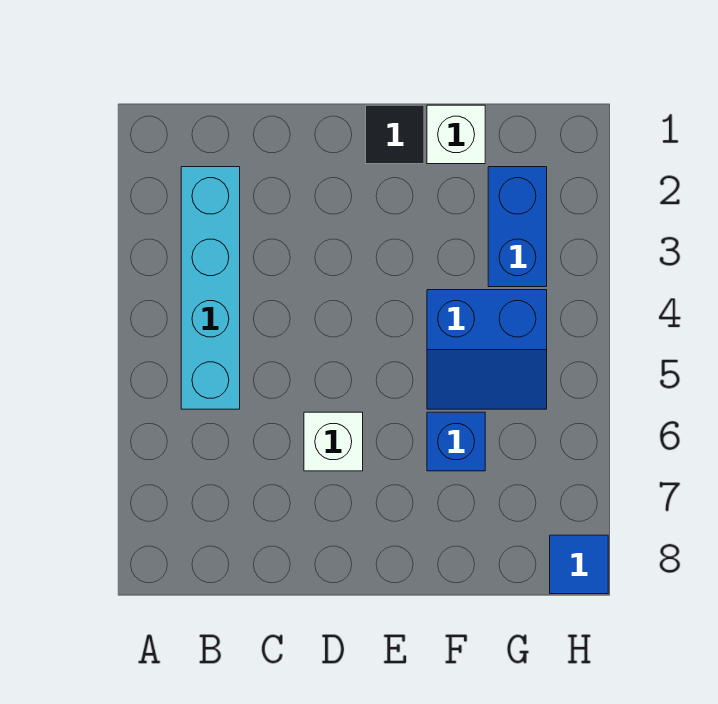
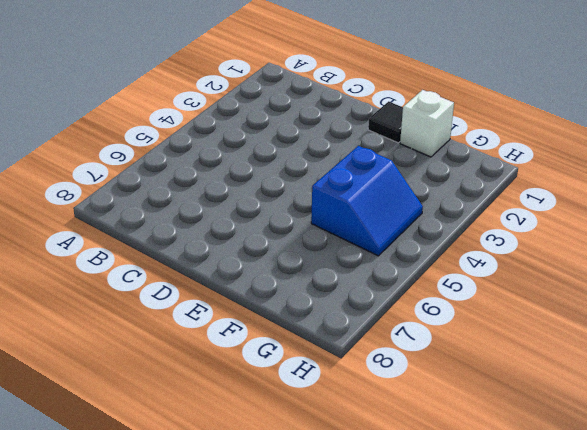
blue 2x2 slope [311,146,423,256] -> blue 2x2 slope turned to [427,290,547,409]
none -> cyan 1x4 brick [181,167,240,409]
none -> white 1x1 brick [304,412,363,471]

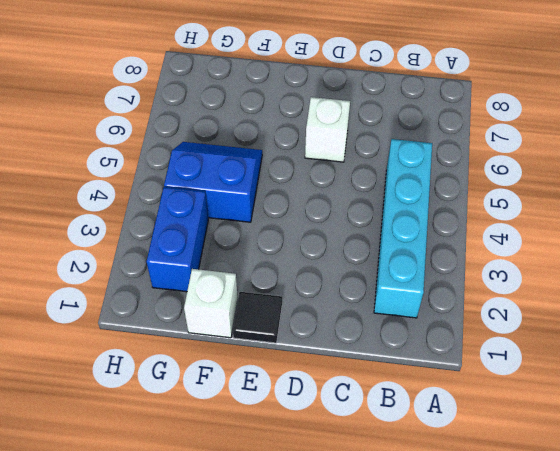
none -> blue 1x1 brick [427,412,485,471]
none -> blue 1x1 tile [550,535,608,594]

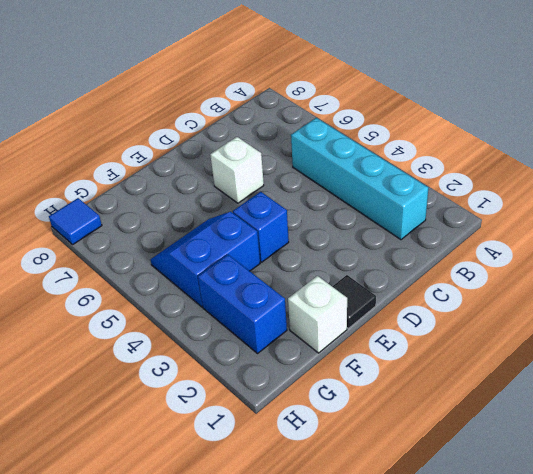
blue 1x1 brick [233,192,289,262] -> blue 1x1 brick moved to [427,412,485,471]

